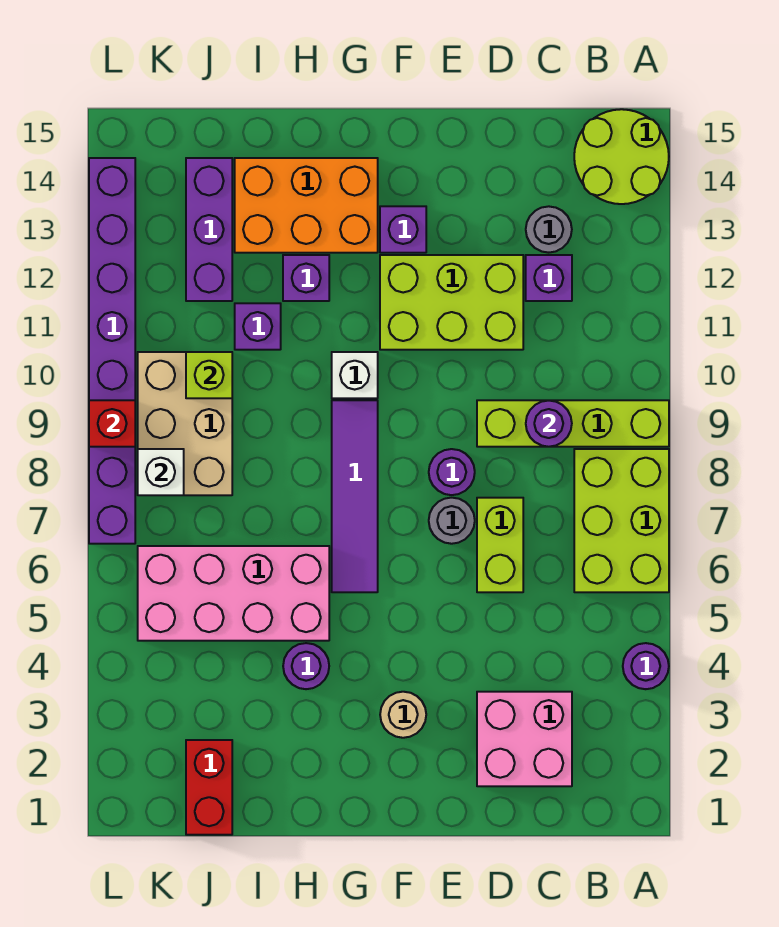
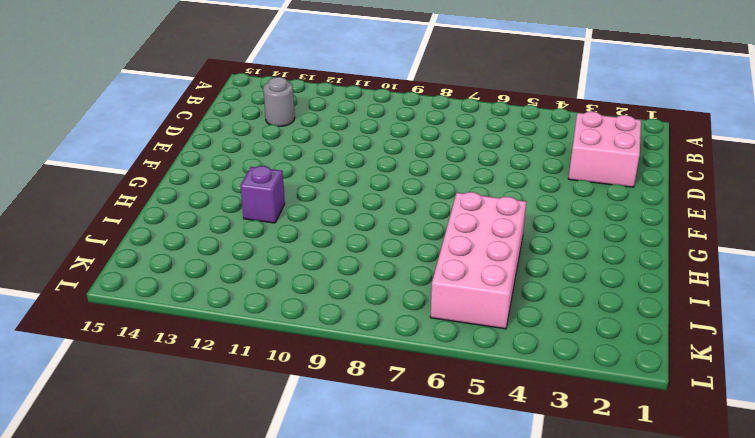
none -> purple 1x1 round brick [623,643,669,689]
none -> lime 2x3 brick [574,449,669,592]
none -> lime 1x4 brick [477,400,669,447]

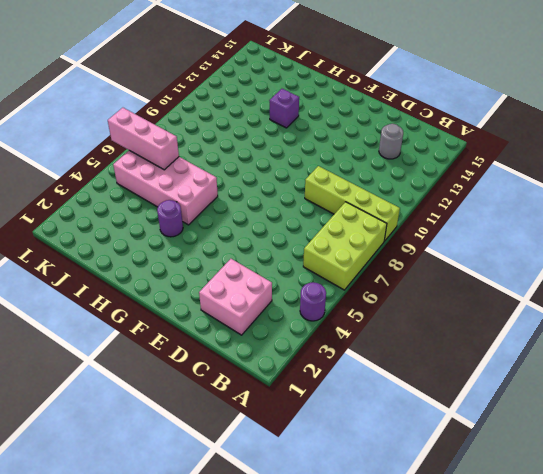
pink 1x3 brick [108,108,179,170] -> none
none -> lime 2x2 round brick [574,109,669,204]
none -> purple 1x1 brick [526,255,572,301]
none -> lime 1x2 brick [477,498,523,592]

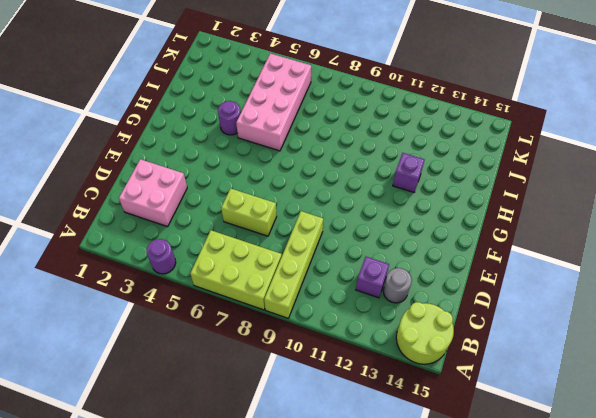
none -> lime 2x3 brick [380,255,523,350]
none -> grey 1x1 round brick [429,498,475,544]
none -> purple 1x1 round brick [429,449,475,495]

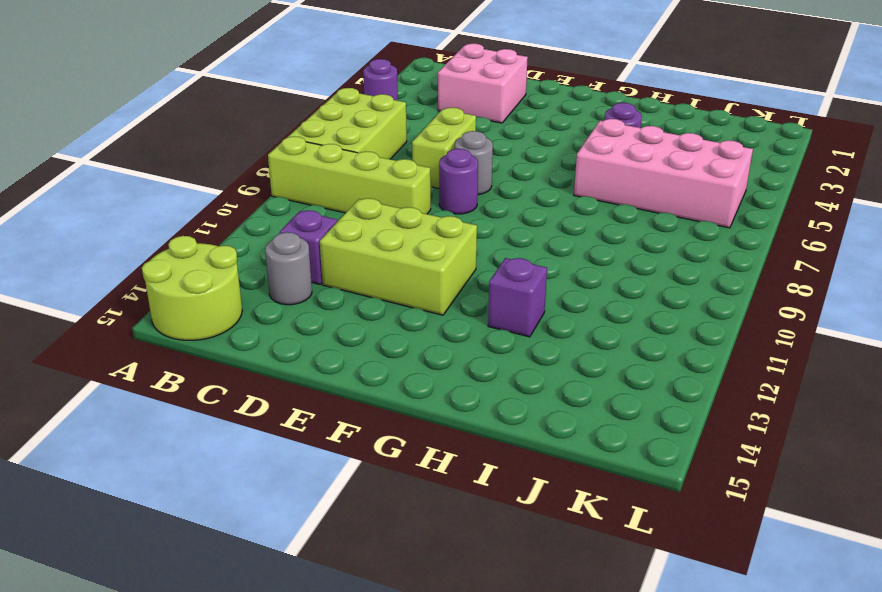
none -> tan 1x1 round brick [380,692,426,738]
none -> purple 1x1 brick [380,206,426,253]
none -> purple 1x4 tile [332,400,378,592]

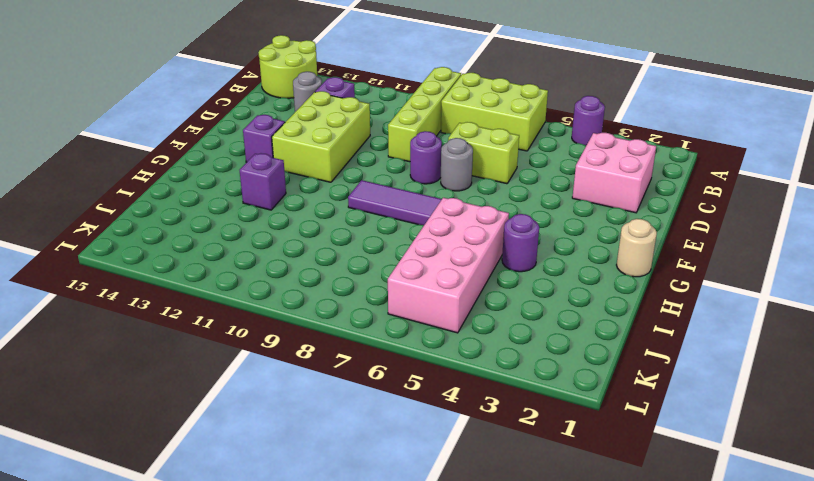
tan 1x1 round brick [617,219,657,277] -> tan 1x1 round brick moved to [380,692,426,738]
none -> white 1x1 brick [332,352,378,398]
none -> orange 2x3 brick [235,158,378,253]
none -> purple 1x1 brick [235,303,281,350]

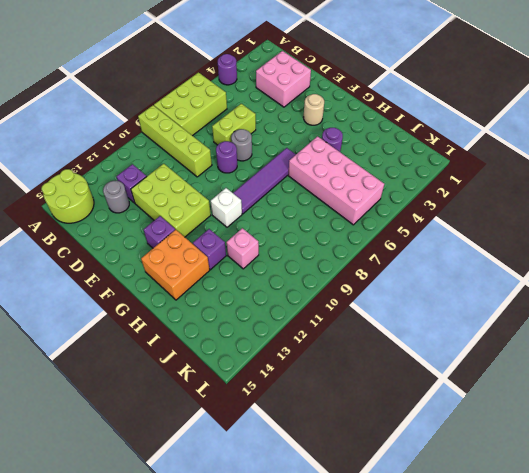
orange 2x2 brick [141,230,210,300] -> orange 2x3 brick [235,158,378,253]
pink 1x1 brick [226,228,259,269] -> purple 1x1 brick [235,303,281,350]
none -> red 1x2 brick [186,740,232,835]
none -> tan 2x3 brick [138,352,232,495]
none -> purple 1x3 brick [186,158,232,301]

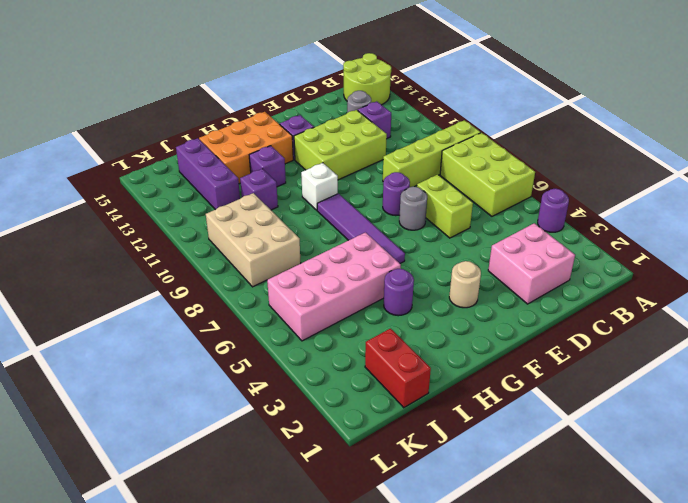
none -> purple 1x8 brick [89,158,135,544]
none -> purple 1x1 round brick [526,401,572,447]
none -> lime 1x1 brick [186,352,232,398]

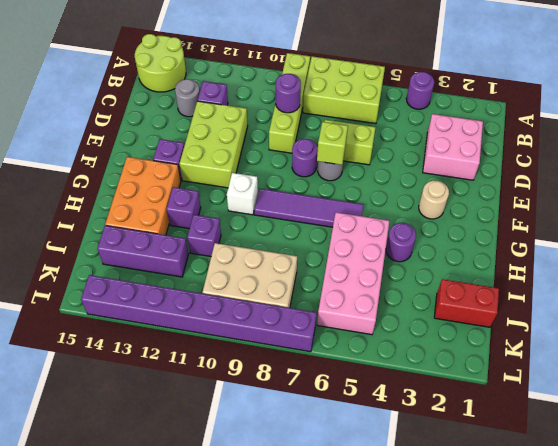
lime 1x1 brick [317,122,348,165] -> lime 1x1 brick moved to [186,352,232,398]
none -> white 1x1 brick [138,449,184,495]
none -> red 1x1 brick [89,400,135,447]

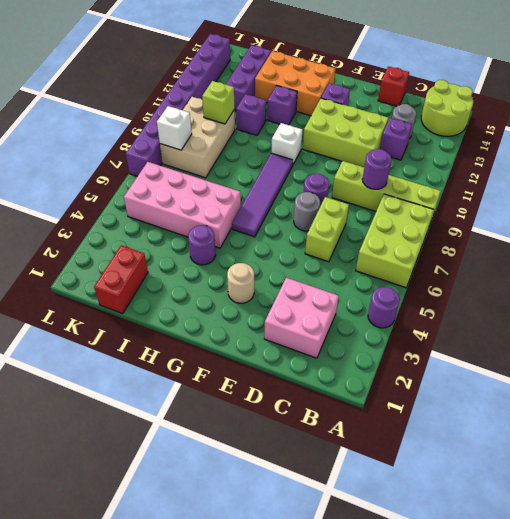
red 1x1 brick [378,66,409,106] -> red 1x1 brick moved to [89,400,135,447]

